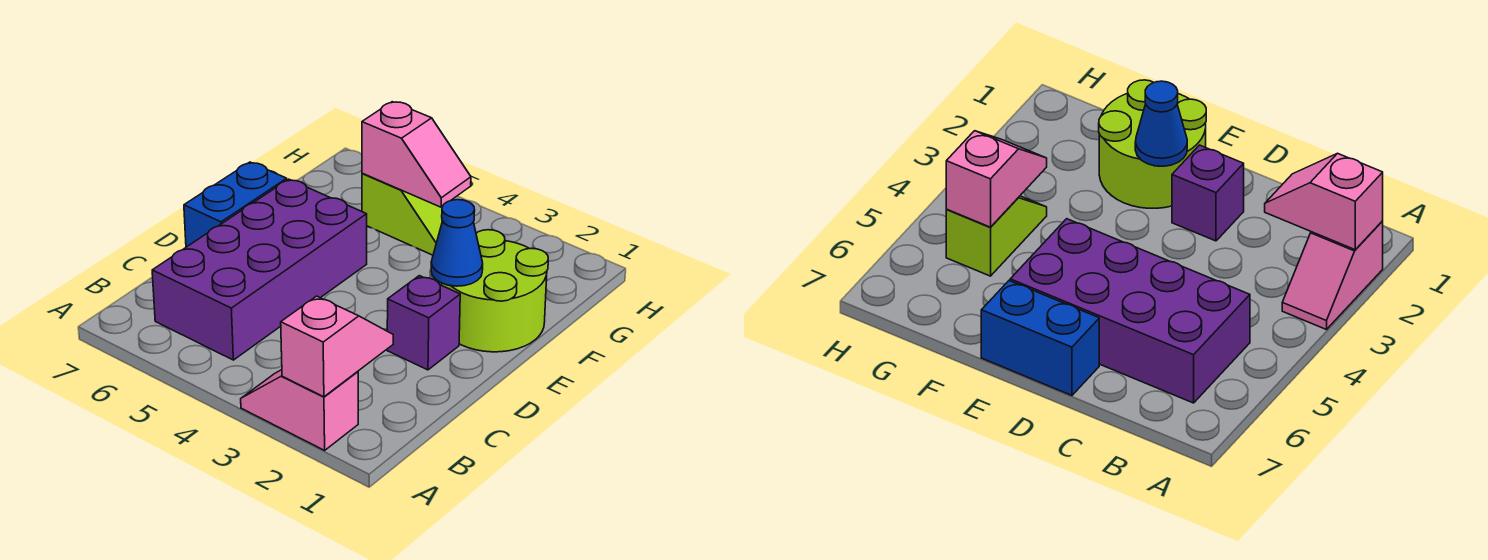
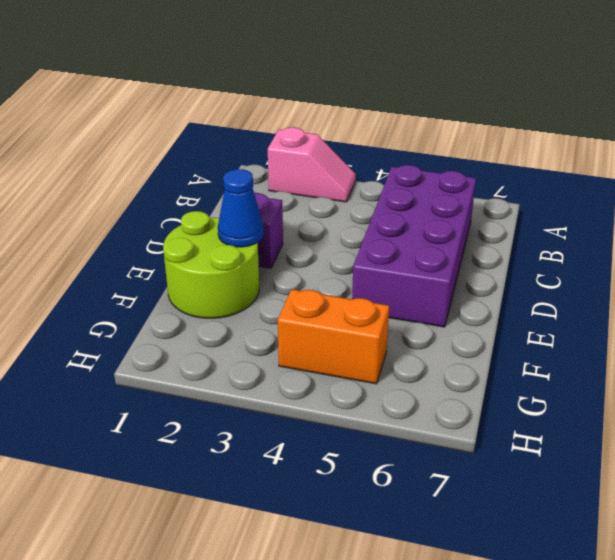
orange 1x2 brick [278,289,389,384] -> lime 1x2 slope [362,173,442,255]
none -> blue 1x2 brick [184,162,287,247]
none -> pink 1x2 slope [281,296,393,397]

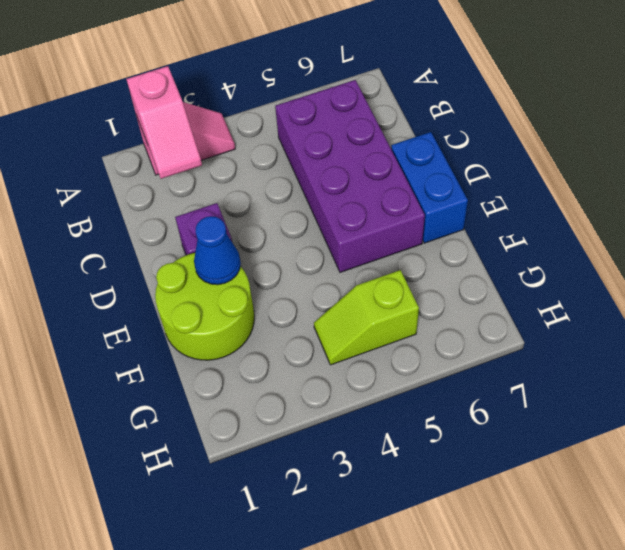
none -> pink 1x2 slope [362,102,471,207]

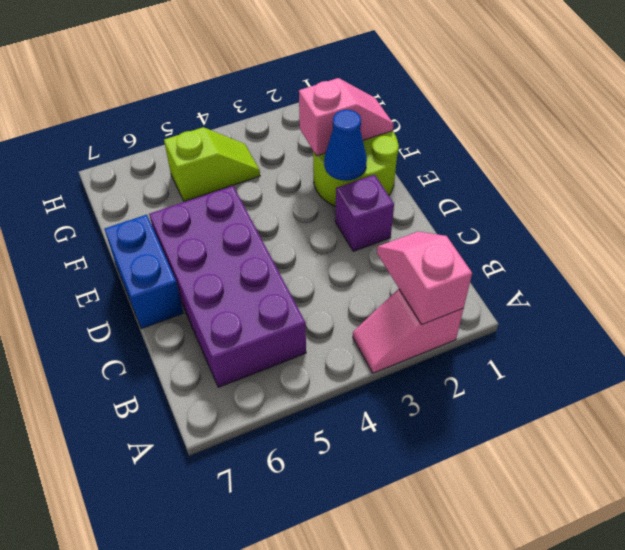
pink 1x2 slope [299,78,394,156] -> pink 1x2 slope moved to [362,102,471,207]

